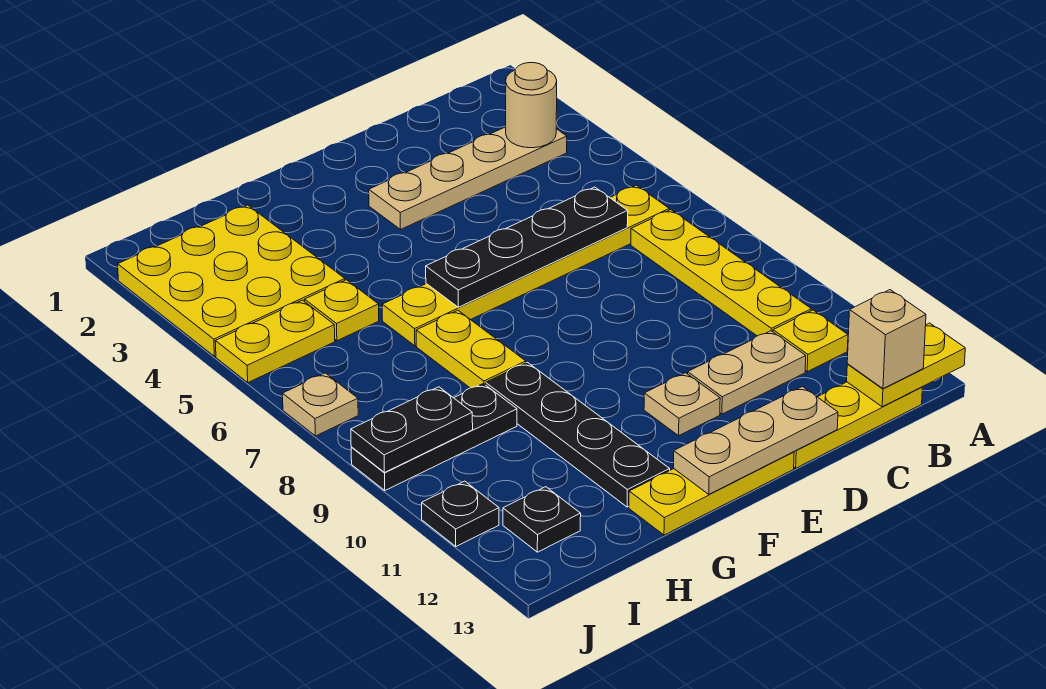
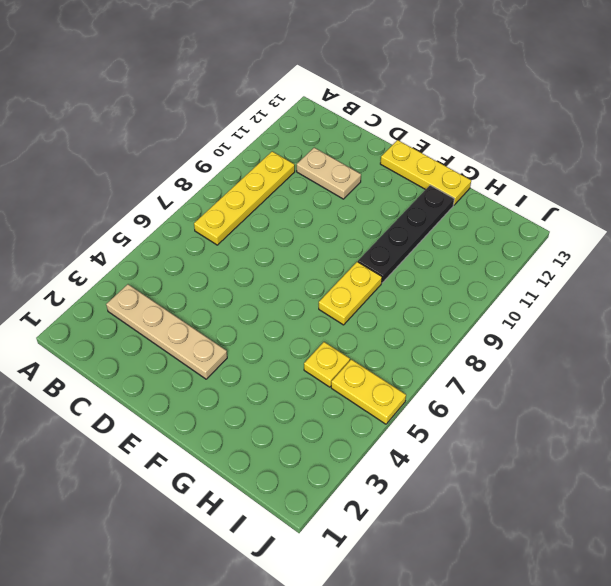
none -> yellow 1x6 plate [382,185,669,346]
none -> yellow 1x1 plate [773,310,848,372]
none -> yellow 1x3 plate [794,382,922,468]

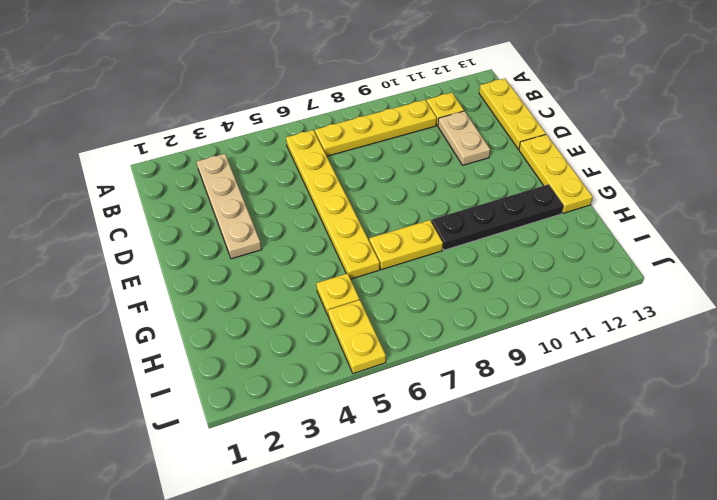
none -> tan 1x1 plate [644,373,720,436]
none -> yellow 3x3 plate [118,205,345,356]
none -> black 1x3 plate [351,384,517,490]

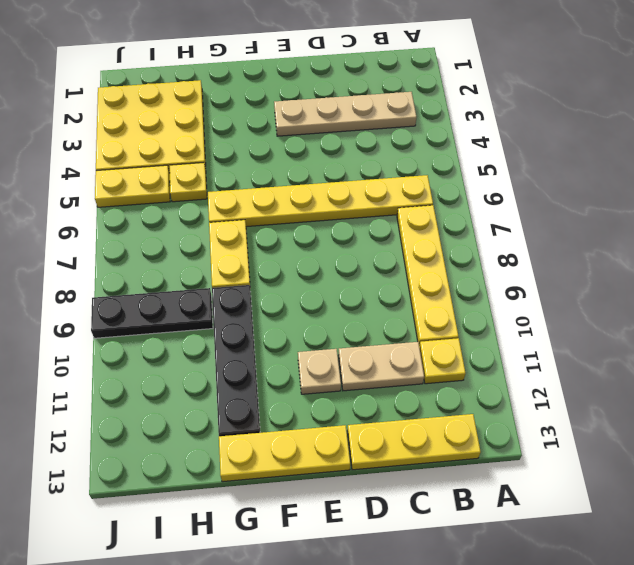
none -> black 1x1 plate [503,487,581,552]
none -> tan 1x1 plate [283,373,358,436]
none -> black 1x1 plate [422,481,499,546]

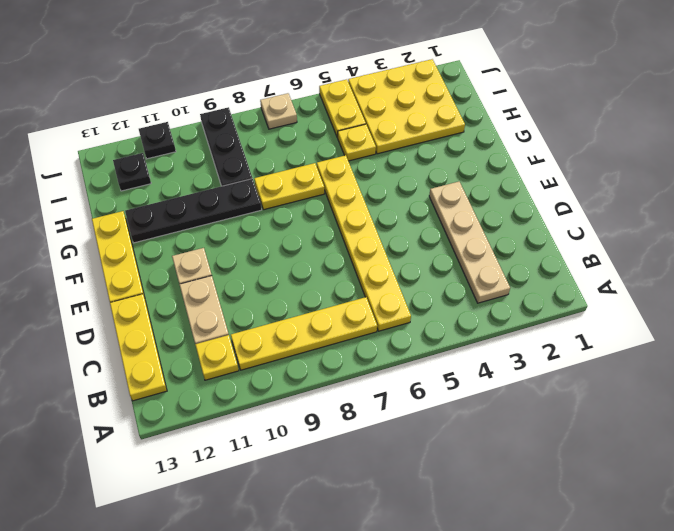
none -> yellow 1x2 plate [847,323,965,407]
none -> tan 1x1 round brick [506,63,557,148]
none -> black 1x4 plate [426,187,628,307]

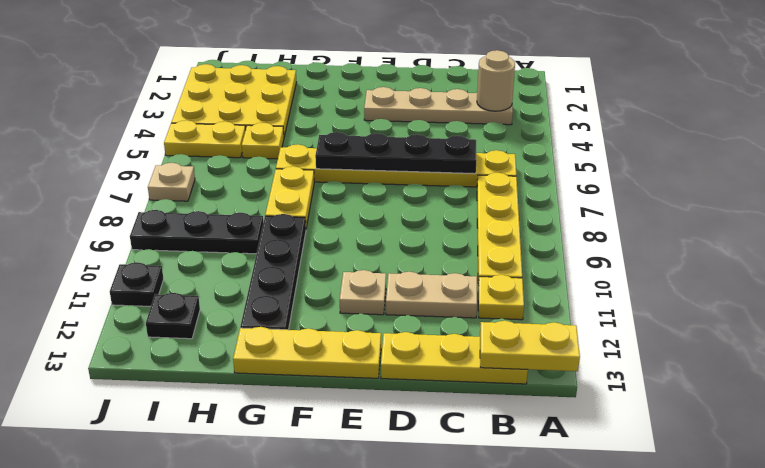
none -> tan 1x3 plate [674,387,838,494]
none -> black 1x2 plate [351,387,473,473]
none -> tan 1x1 brick [847,290,926,389]

